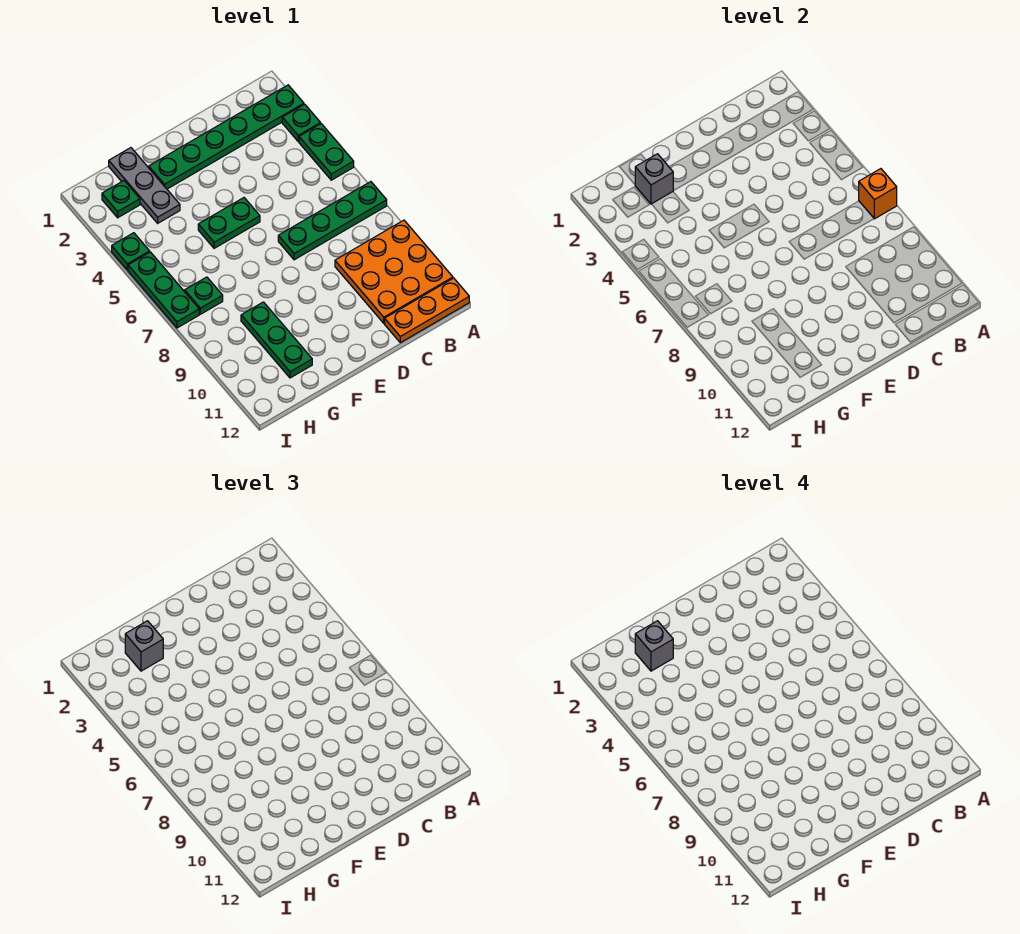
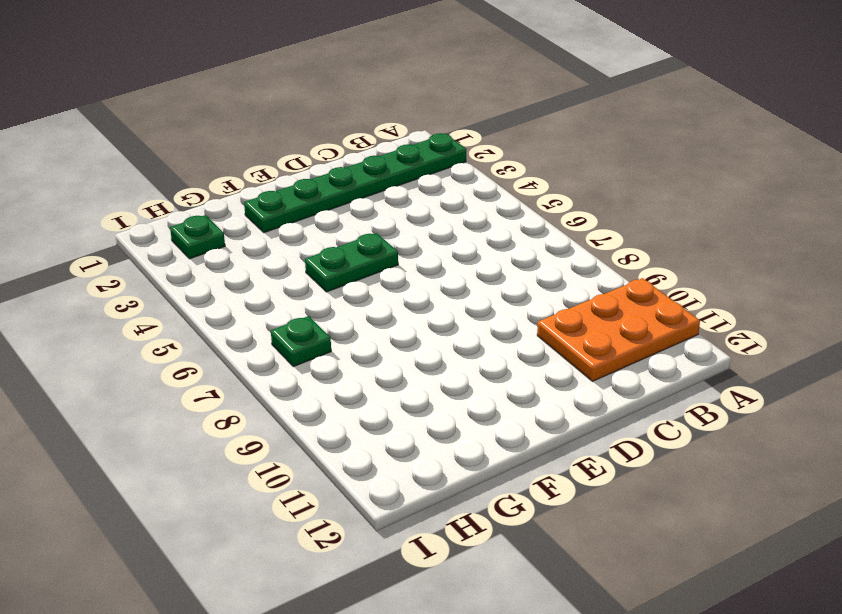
orange 2x3 plate [537,278,700,381] -> orange 3x3 plate [335,220,453,323]
none -> green 1x1 plate [282,104,321,141]
none -> green 1x2 plate [299,124,354,180]
none -> green 1x4 plate [278,182,387,260]

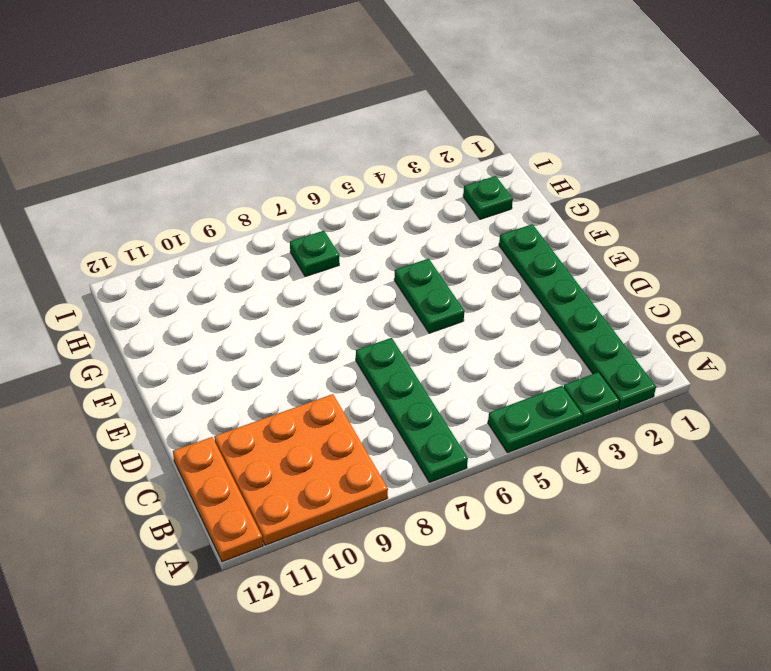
none -> grey 1x3 plate [109,148,180,223]
none -> green 1x3 plate [241,302,312,378]
none -> green 1x1 plate [112,233,150,270]

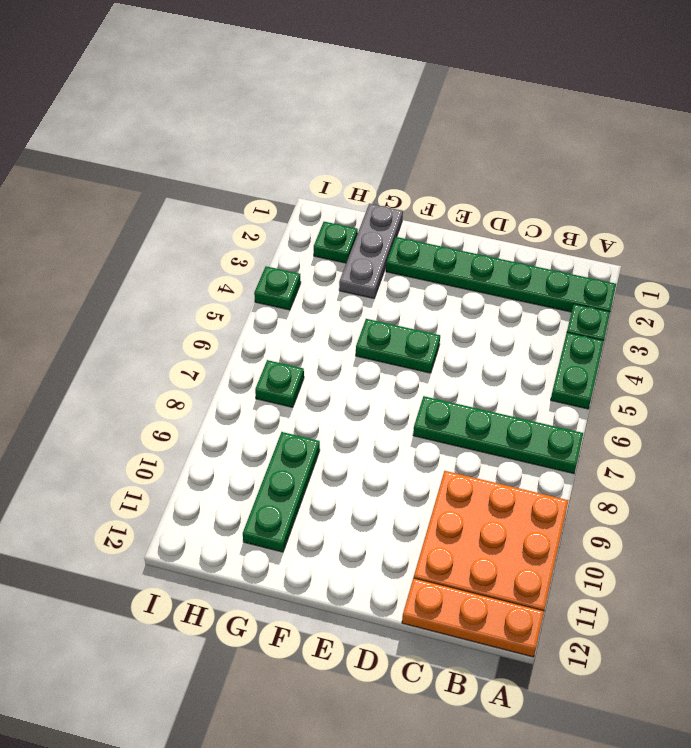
none -> green 1x3 plate [128,252,199,328]
none -> orange 1x1 brick [859,169,897,219]
none -> grey 1x1 brick [635,154,673,204]

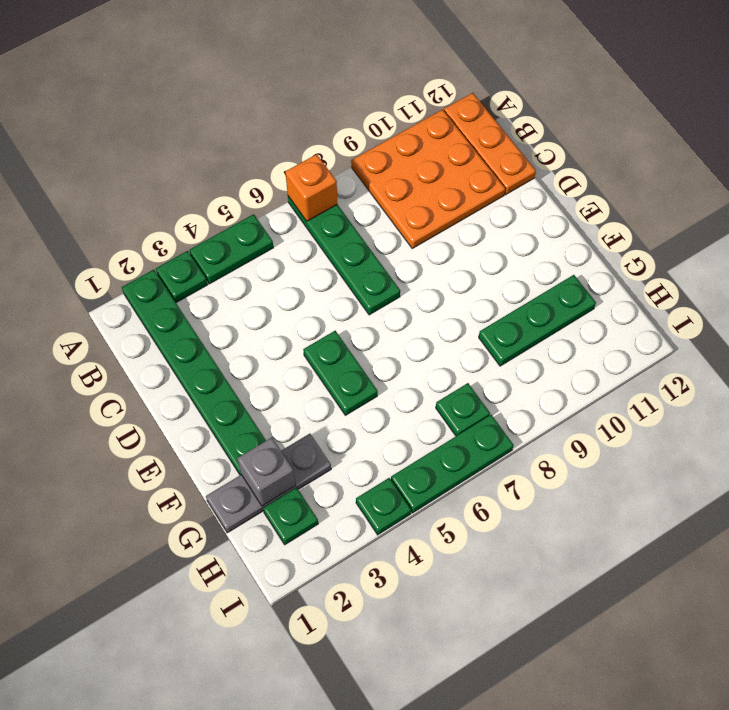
none -> grey 1x1 brick [125,621,163,671]
none -> grey 1x1 brick [635,621,673,671]

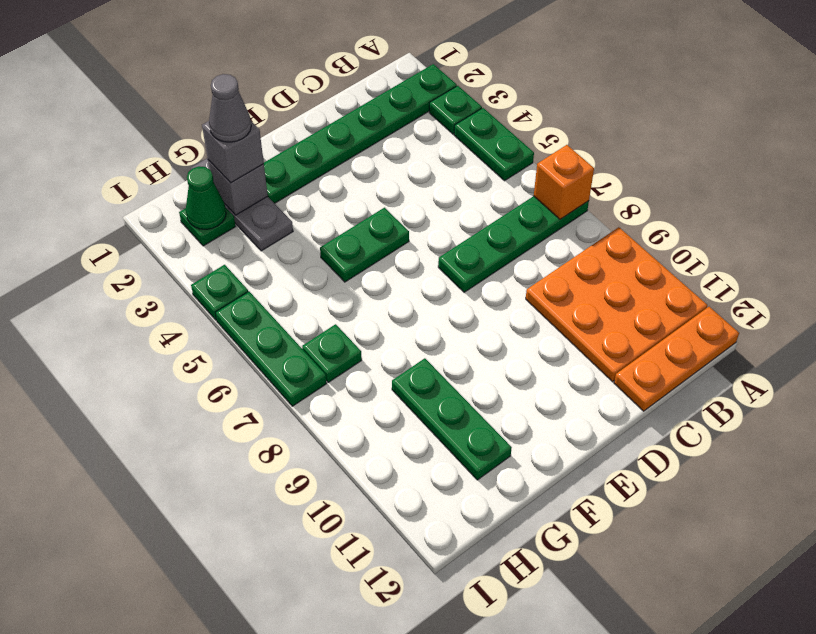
grey 1x1 cone [209,74,251,142] -> grey 1x1 brick [635,621,673,671]
green 1x1 cone [186,166,226,229] -> none

